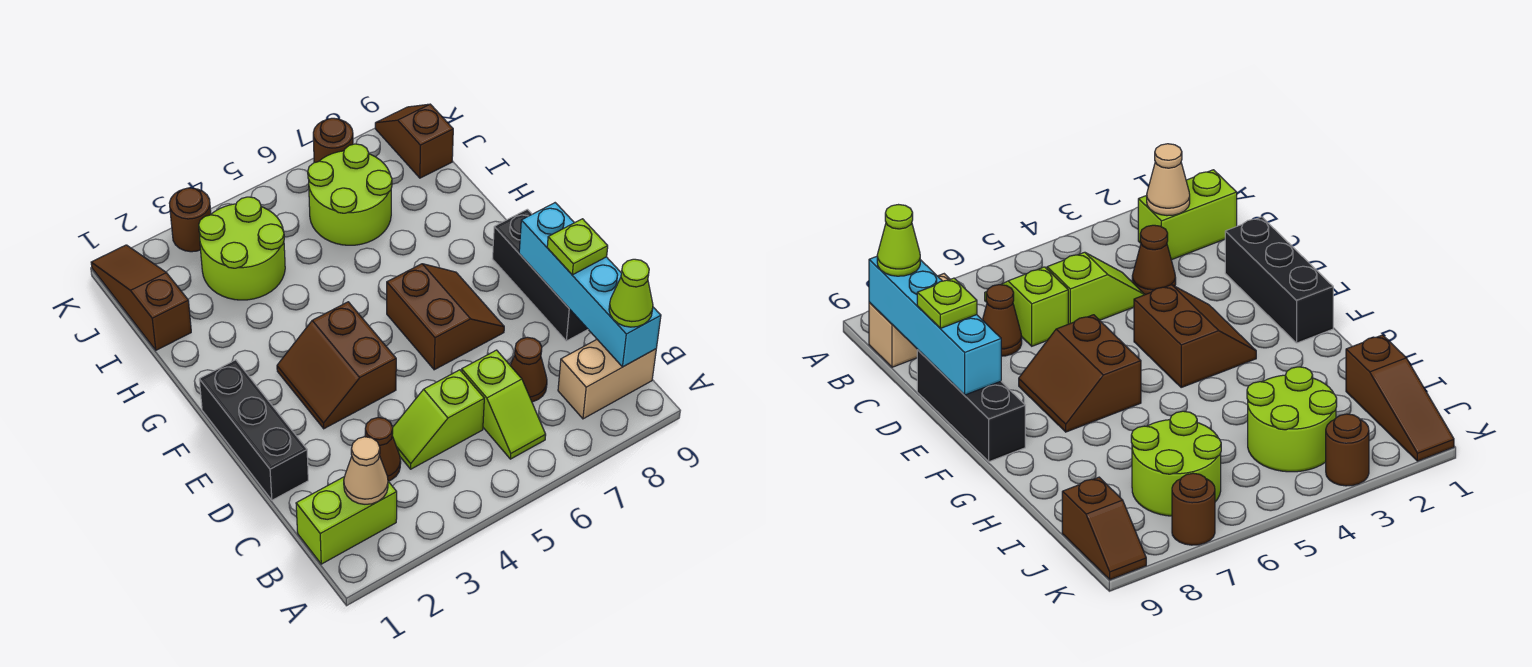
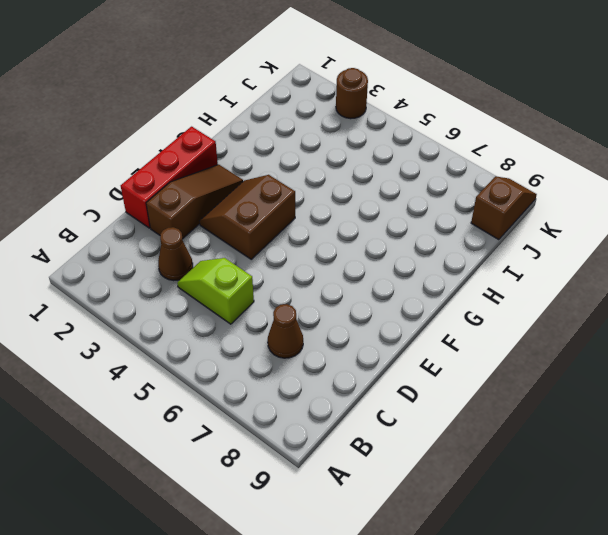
red 1x3 brick [121,127,218,228] -> black 1x3 brick [199,360,308,500]
brown 1x3 slope [146,165,243,239] -> brown 1x3 slope moved to [91,245,191,350]
none -> lime 1x2 brick [296,476,397,564]
none -> lime 1x2 slope [462,350,546,459]
none -> tan 1x2 brick [558,340,656,419]

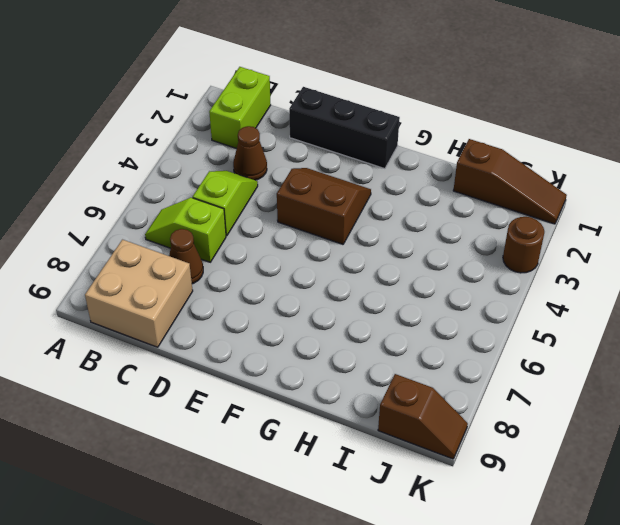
tan 2x2 brick [85,240,193,347] -> tan 1x2 brick [558,340,656,419]
none -> black 1x3 brick [493,209,588,341]
none -> brown 2x2 slope [387,264,504,370]
none -> lime 2x2 round brick [199,197,285,300]

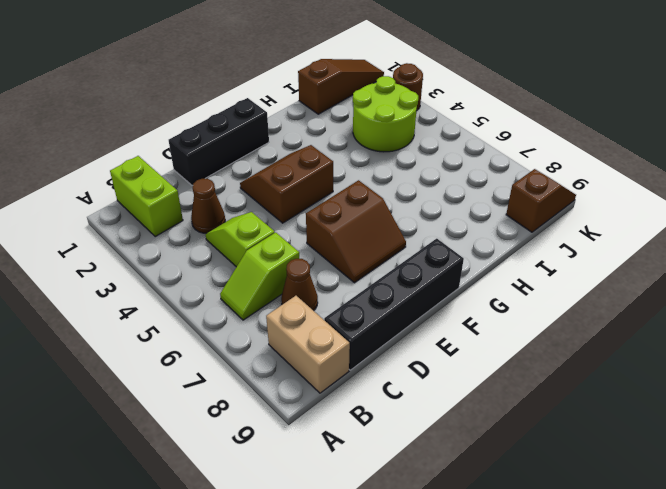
black 1x4 brick [324,239,464,370] -> black 1x3 brick [493,209,588,341]
none -> lime 2x2 round brick [308,144,392,245]
none -> brown 1x1 round brick [313,118,353,163]
none -> tan 1x1 cone [344,437,388,504]

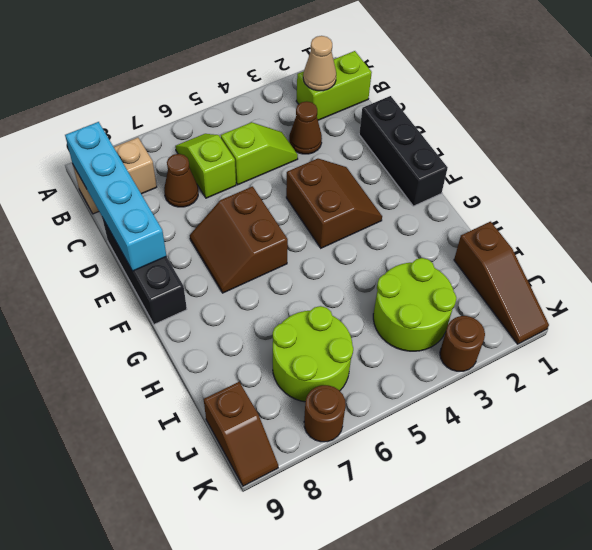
none -> lime 1x1 cone [609,259,653,327]
none -> lime 1x1 plate [547,219,608,275]

